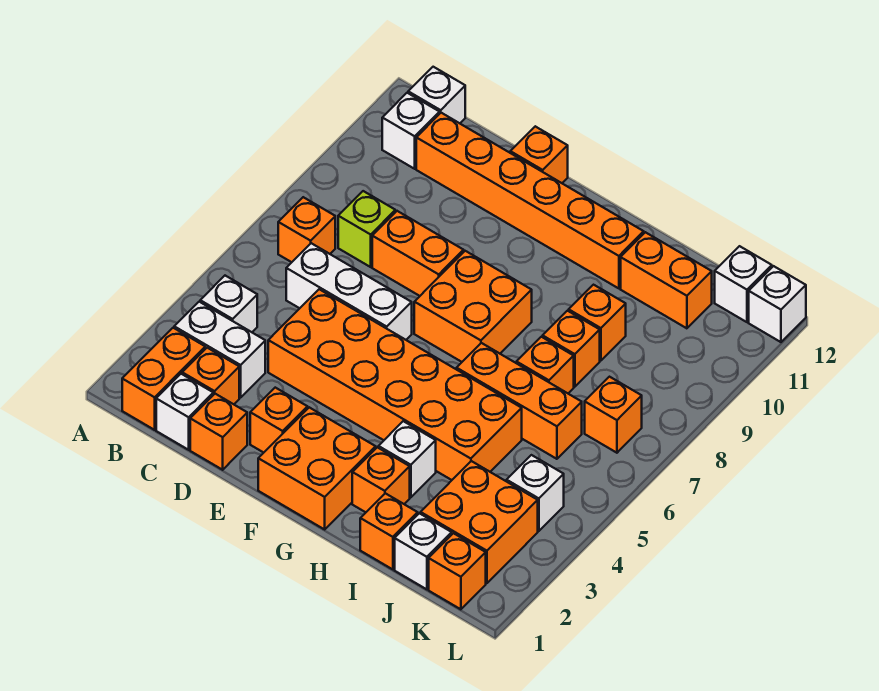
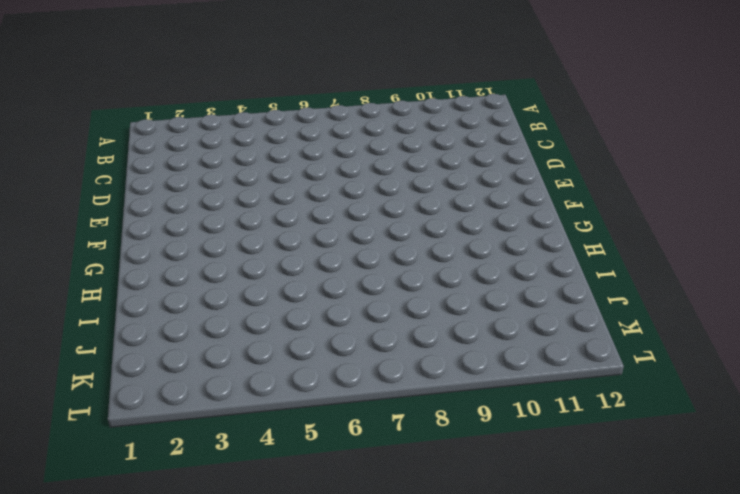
none -> orange 1x2 brick [122,328,205,430]
none -> white 1x2 brick [174,302,265,398]
none -> white 1x1 brick [200,276,257,332]
none -> orange 1x1 brick [278,197,335,262]

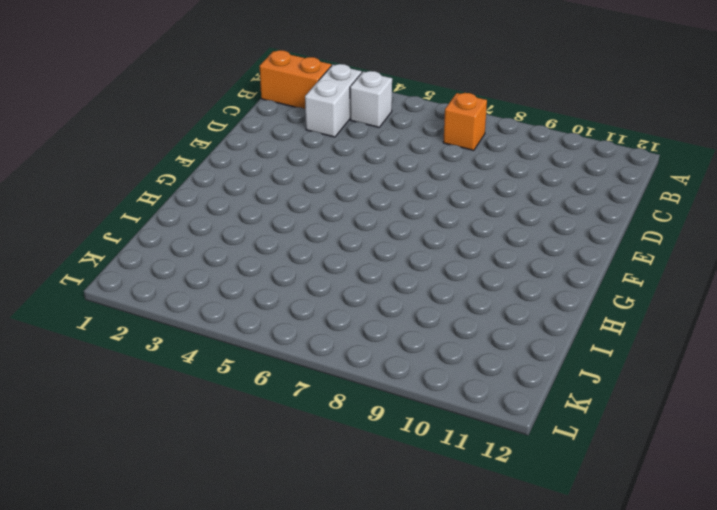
none -> white 1x1 brick [382,93,439,169]
none -> white 1x1 brick [408,67,465,123]
none -> white 1x1 brick [156,374,213,450]
none -> orange 1x1 brick [182,348,239,404]

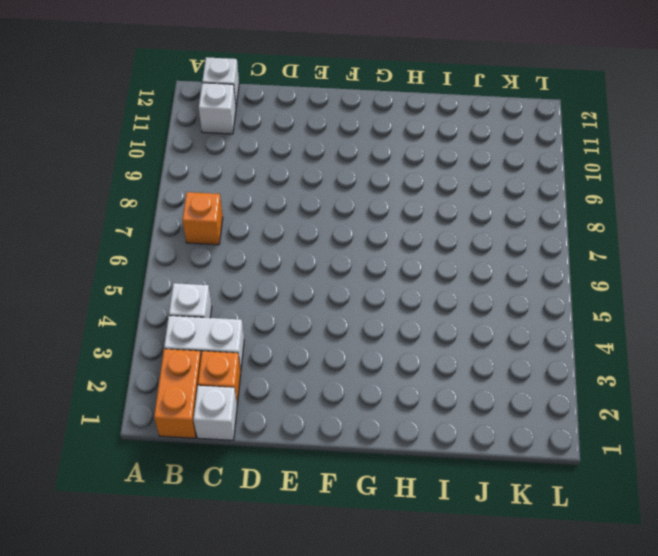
none -> white 1x3 brick [286,243,412,340]
none -> lime 1x1 brick [338,191,395,267]
none -> orange 1x6 brick [416,113,644,288]
none -> orange 1x1 brick [190,394,247,470]

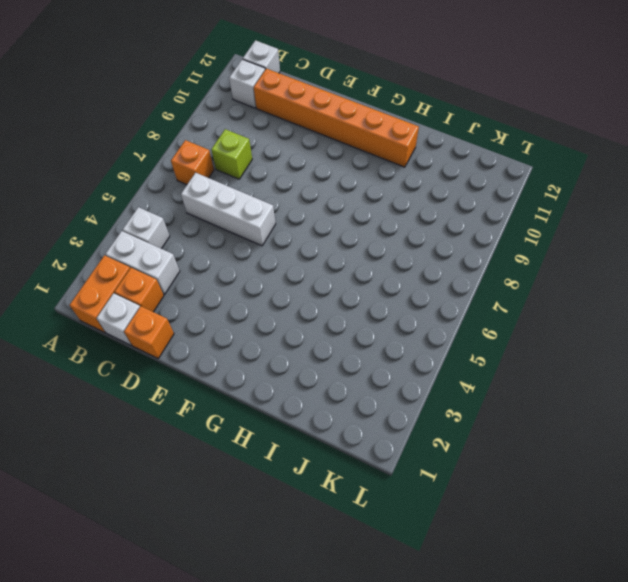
none -> orange 2x6 brick [268,289,522,480]
none -> orange 1x2 brick [372,211,464,296]
none -> orange 1x1 brick [250,388,308,453]
none -> orange 1x1 brick [510,126,568,183]

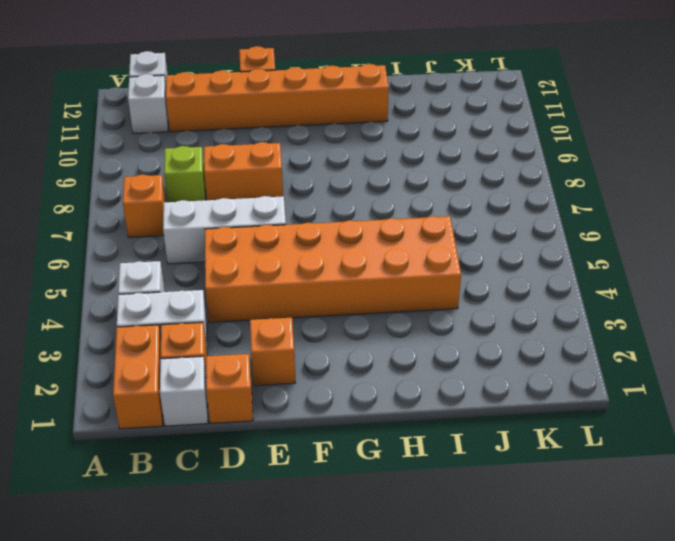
none -> orange 2x2 brick [258,407,376,529]
none -> orange 2x2 brick [414,251,532,362]
none -> orange 1x1 brick [352,447,410,512]
none -> white 1x1 brick [378,421,436,497]

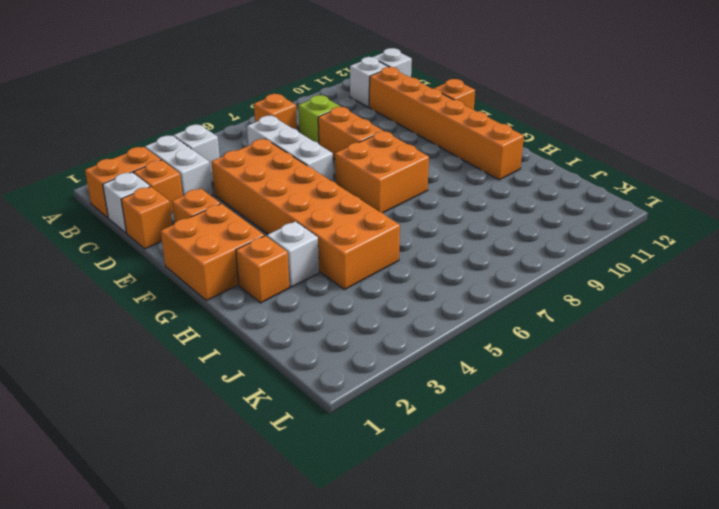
none -> orange 1x3 brick [456,343,582,459]
none -> orange 1x1 brick [360,493,418,569]
none -> orange 1x1 brick [517,337,574,393]
none -> orange 1x1 brick [543,311,600,387]

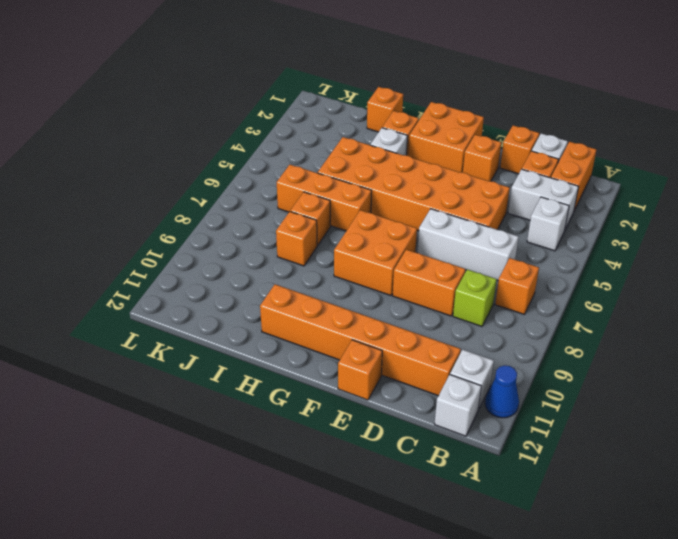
blue 1x1 cone [485,365,519,418] -> none
none -> orange 1x1 brick [569,285,626,361]
none -> orange 1x2 brick [621,232,712,328]
none -> white 1x1 brick [395,513,452,589]
none -> orange 2x2 brick [421,461,538,583]

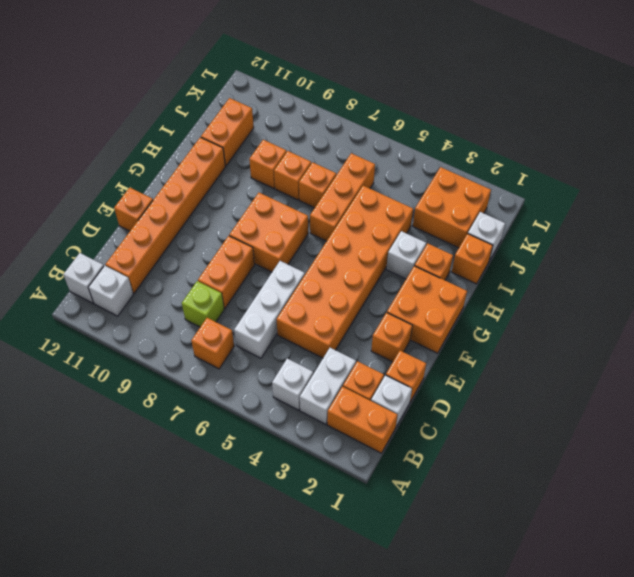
none -> orange 1x1 brick [429,533,486,609]
none -> white 1x1 brick [507,455,564,531]
none -> orange 1x1 brick [585,377,642,453]
none -> white 1x1 brick [715,246,772,322]

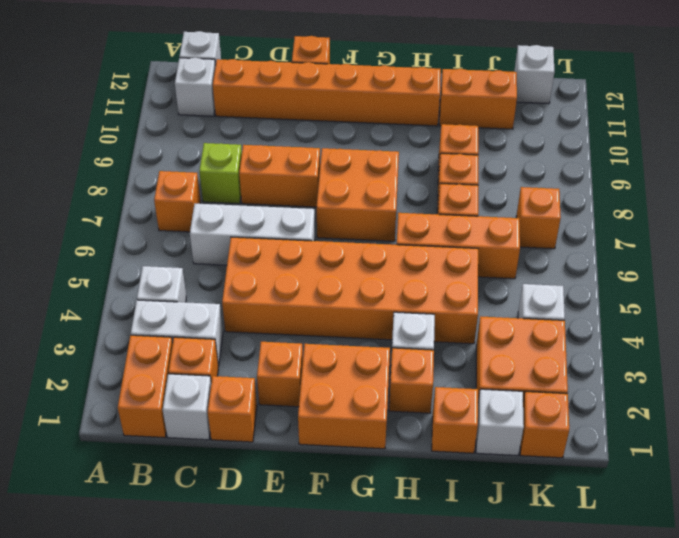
none -> white 1x1 brick [749,266,806,342]

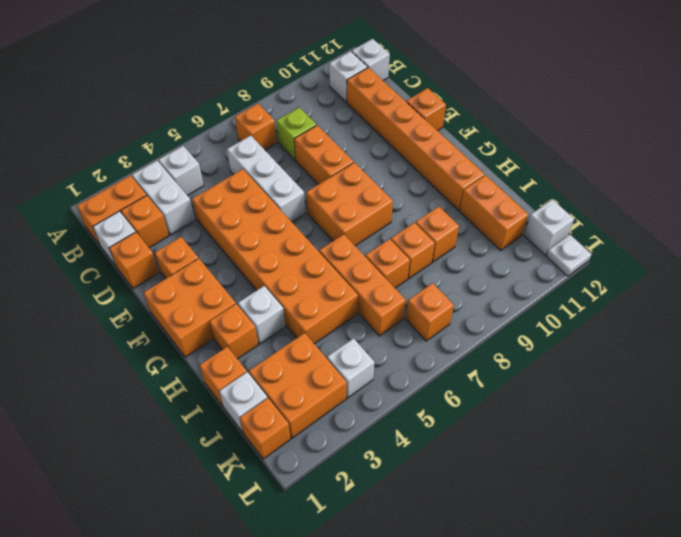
white 1x1 plate [546,235,591,276] -> white 1x1 brick [749,266,806,342]

